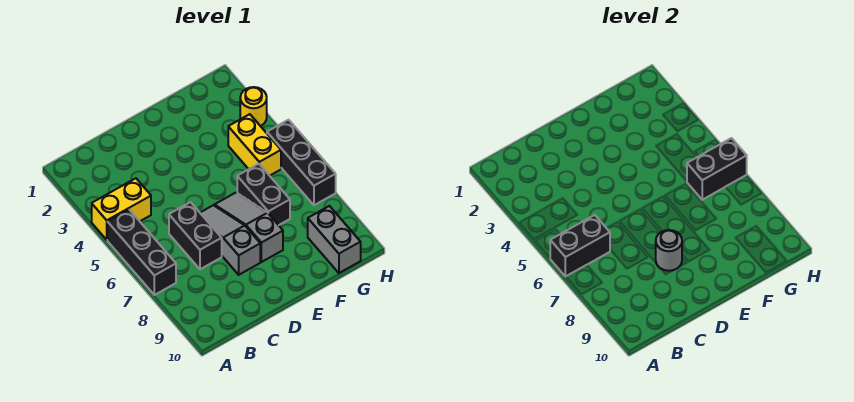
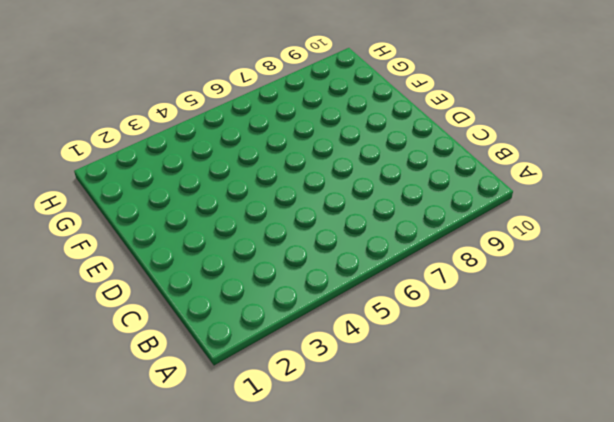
none -> yellow 1x2 brick [92,178,151,240]
none -> black 1x3 brick [107,210,176,295]
none -> black 1x2 brick [169,202,222,269]

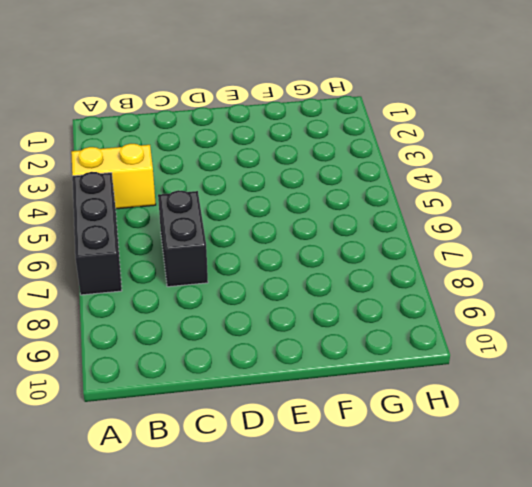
none -> grey 1x3 slope [200,205,260,275]
none -> grey 1x3 slope [214,193,283,262]
none -> black 1x2 brick [237,164,290,225]

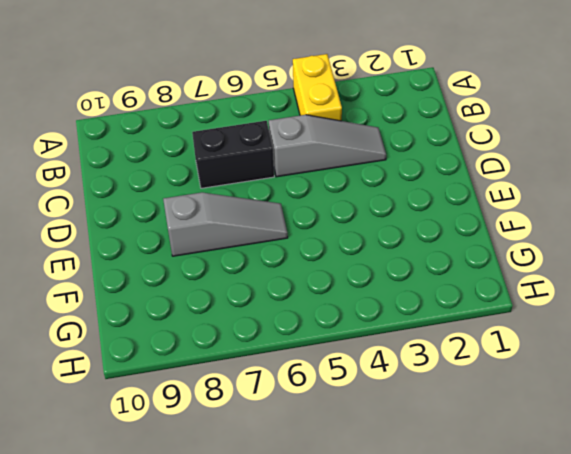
grey 1x3 slope [269,115,386,177] -> grey 1x3 slope moved to [200,205,260,275]
none -> black 1x3 brick [107,210,176,295]
none -> black 1x2 brick [237,164,290,225]
none -> yellow 1x2 brick [228,114,281,176]

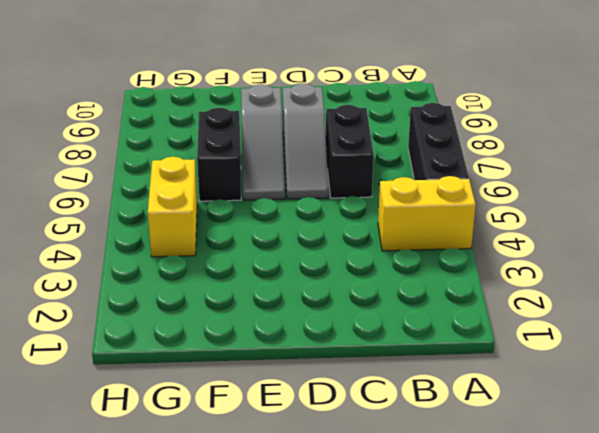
none -> grey 1x2 brick [308,206,361,273]
none -> yellow 1x1 round brick [240,87,267,126]
none -> black 1x3 brick [267,120,336,205]

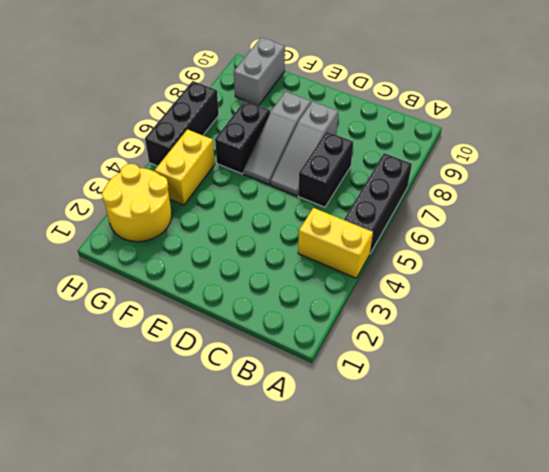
yellow 2x2 round brick [102,164,172,242] -> yellow 1x1 round brick [240,87,267,126]
none -> black 1x2 brick [550,215,610,276]
none -> grey 1x1 round brick [656,230,682,271]
none -> black 1x2 brick [687,138,747,200]

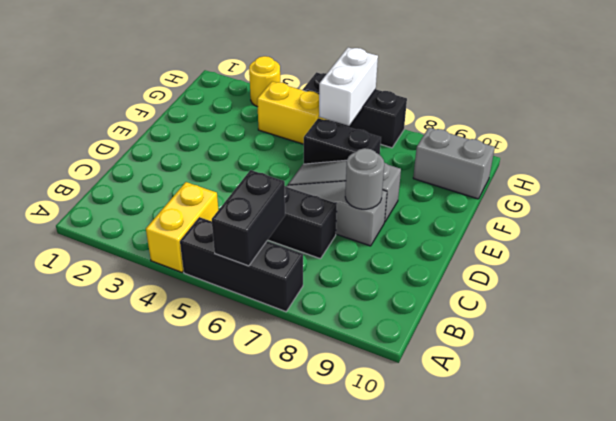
white 1x2 brick [319,48,378,126] -> black 1x2 brick [687,138,747,200]

